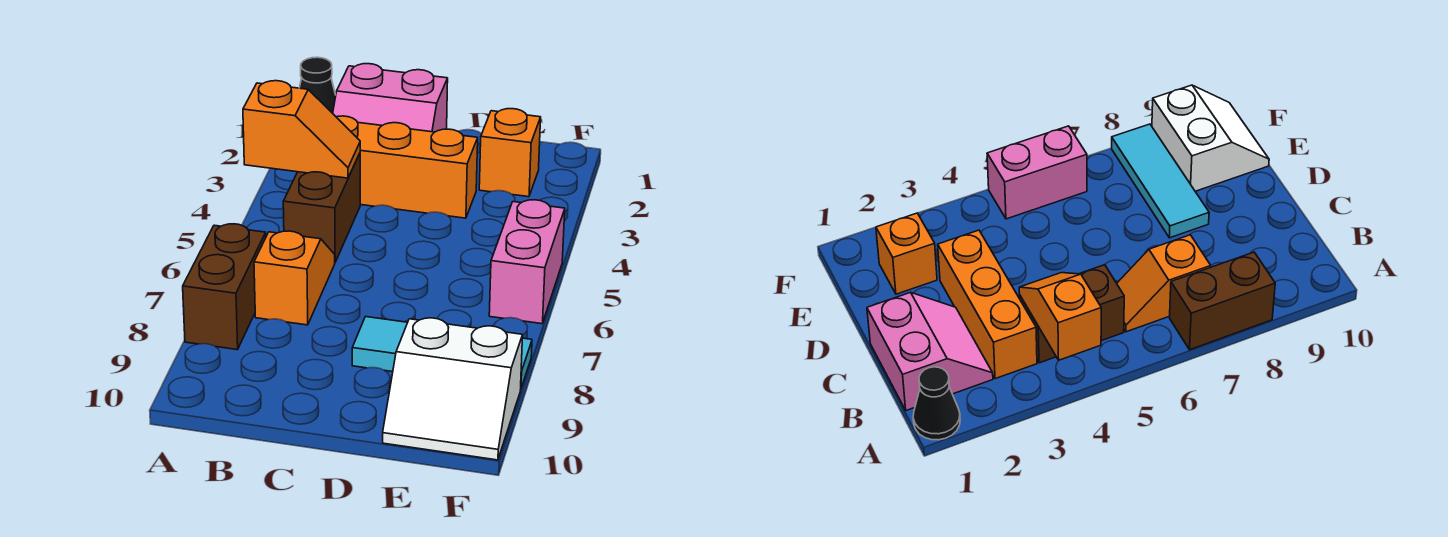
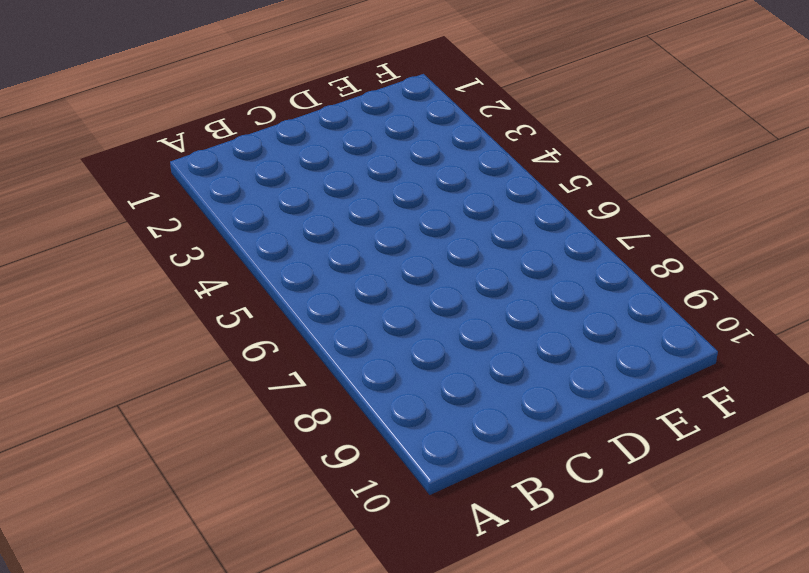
none -> black 1x1 cone [299,57,336,113]
none -> brown 1x2 brick [183,224,266,350]

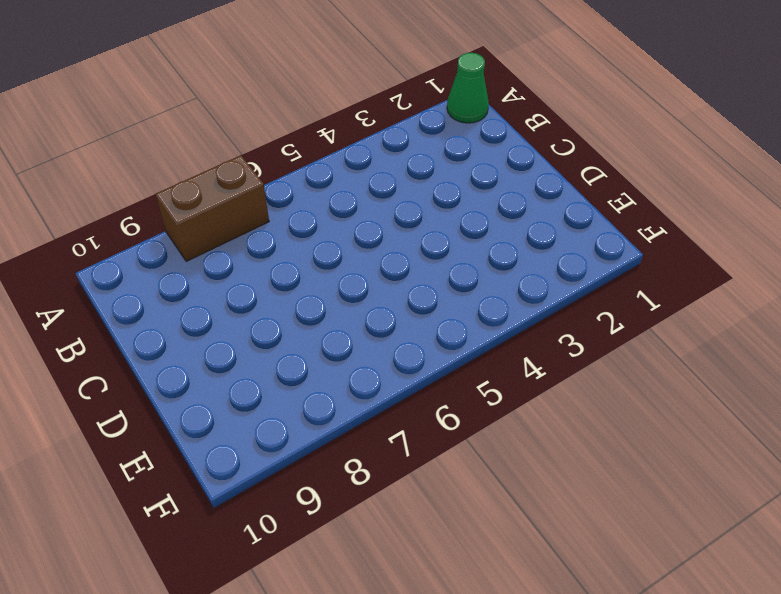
green 1x1 cone [447,53,489,123] -> black 1x1 cone [299,57,336,113]
none -> pink 2x2 slope [333,64,448,132]
none -> orange 1x3 brick [337,116,478,218]

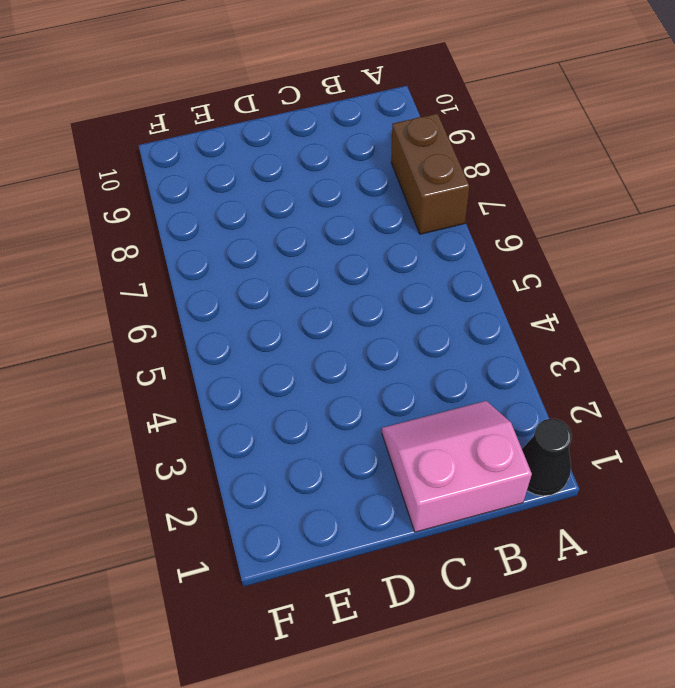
none -> orange 1x3 brick [337,116,478,218]
none -> brown 1x2 brick [283,153,360,262]

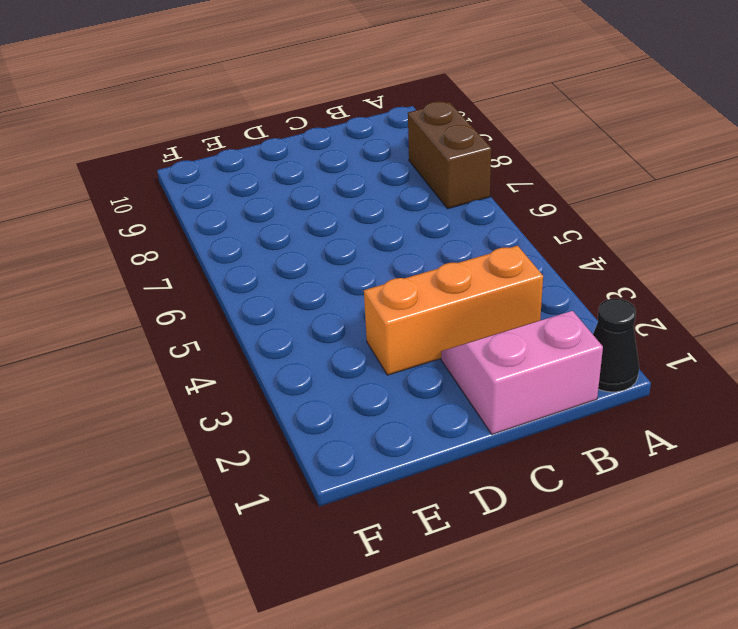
none -> brown 1x2 brick [283,153,360,262]
none -> orange 1x2 slope [254,231,335,325]

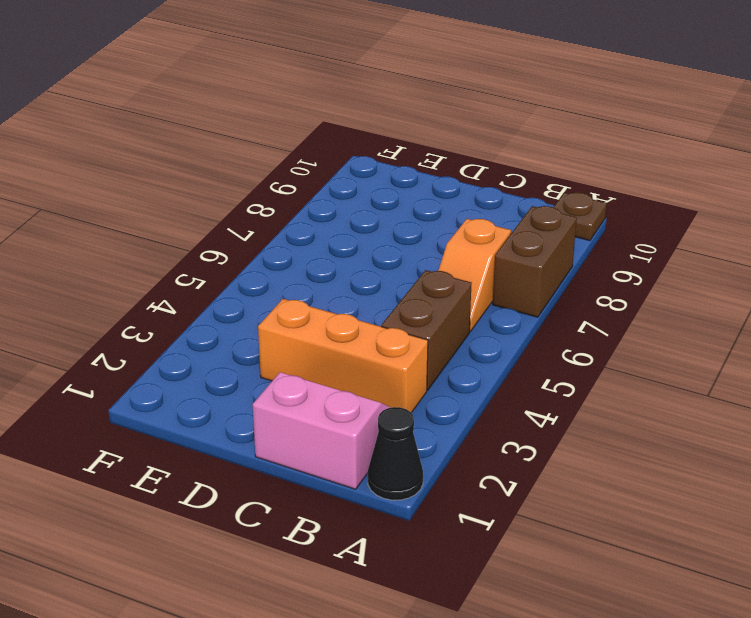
brown 1x1 plate [554,192,607,241] -> none
none -> cyan 1x3 tile [352,317,532,388]
none -> orange 1x1 brick [479,109,541,197]

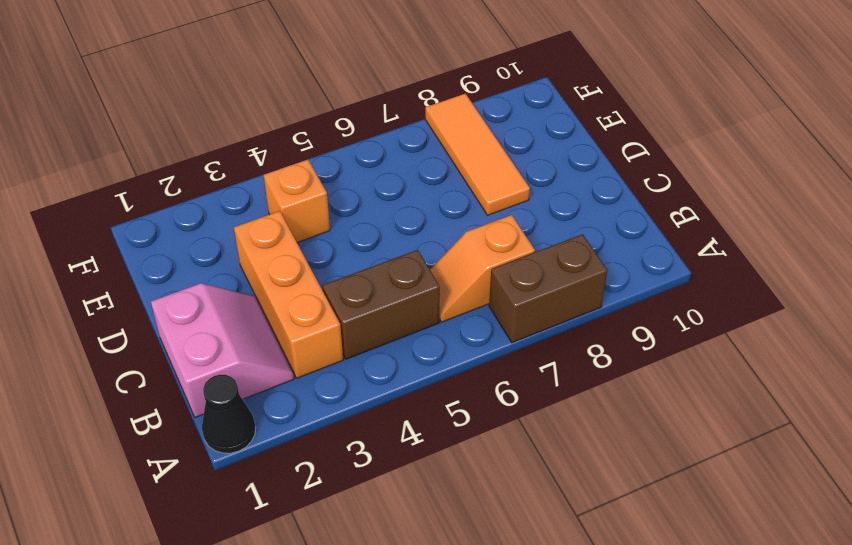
orange 1x3 tile [425,94,530,215] -> cyan 1x3 tile [352,317,532,388]
orange 1x1 brick [264,160,330,242] -> orange 1x1 brick moved to [479,109,541,197]
none -> white 2x2 slope [383,318,523,460]
none -> pink 1x2 brick [489,200,565,324]

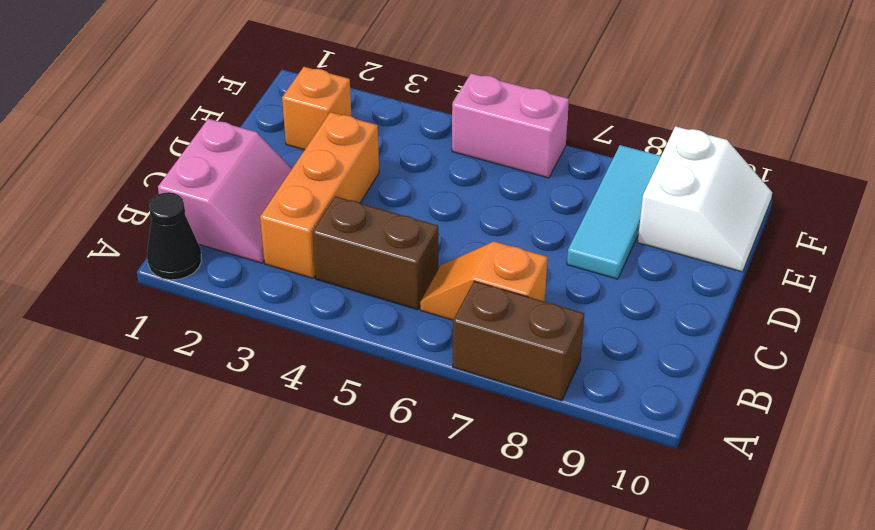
none -> orange 1x2 slope [243,81,360,178]

